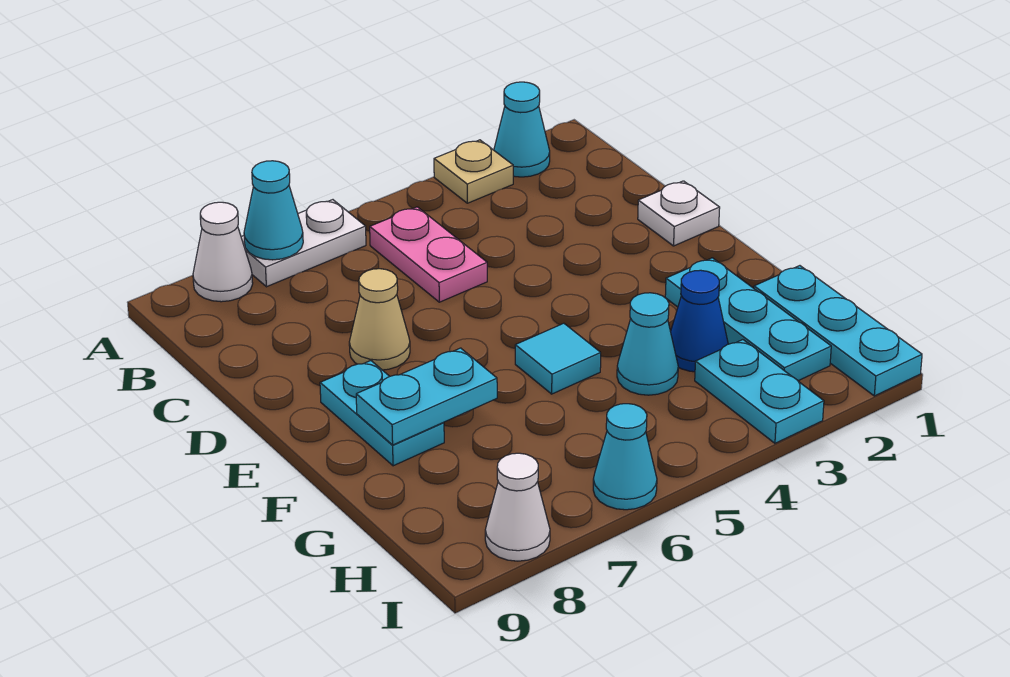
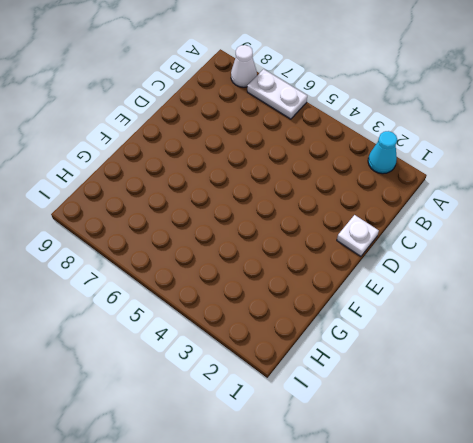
none -> tan 1x1 plate [434,140,513,203]
none -> pink 1x2 plate [370,207,487,302]
none -> tan 1x1 cone [349,269,410,370]

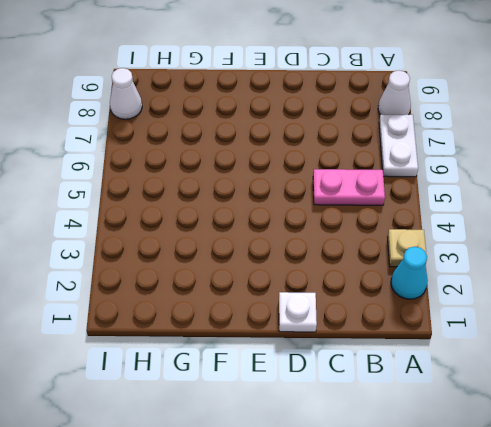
none -> tan 1x1 cone [349,269,410,370]
none -> cyan 1x2 plate [320,361,444,466]
none -> cyan 1x3 plate [665,258,831,381]

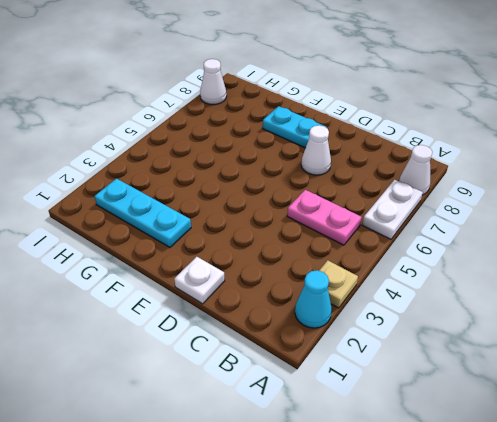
white 1x1 cone [301,125,331,175] -> tan 1x1 cone [349,269,410,370]
none -> cyan 1x1 tile [515,323,601,394]
none -> cyan 1x3 plate [754,266,922,396]
none -> blue 1x1 cone [671,270,728,372]

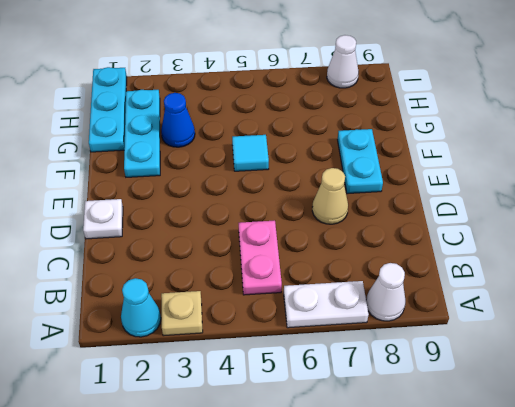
none -> cyan 1x1 cone [617,293,678,395]
none -> cyan 1x2 plate [695,340,824,443]
none -> cyan 1x1 cone [593,404,657,510]

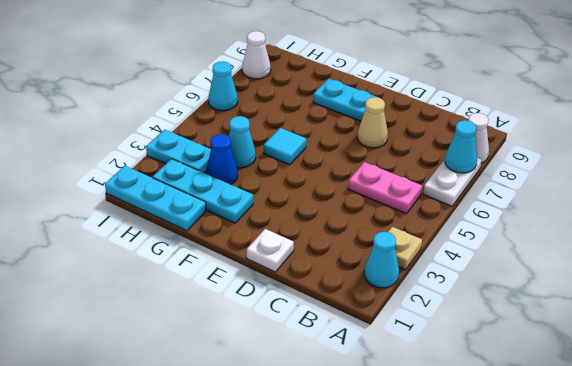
none -> cyan 1x2 plate [356,348,497,445]

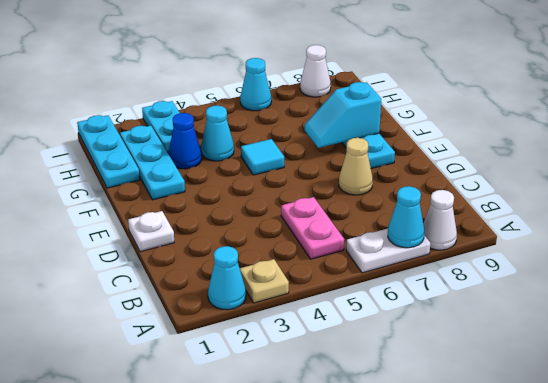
cyan 1x2 slope [305,82,381,148] -> cyan 1x2 plate [356,348,497,445]

